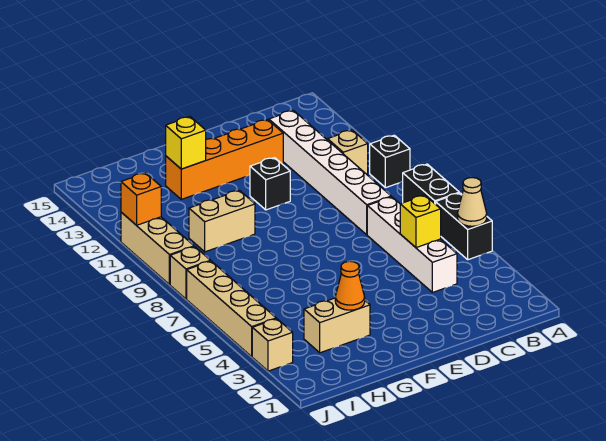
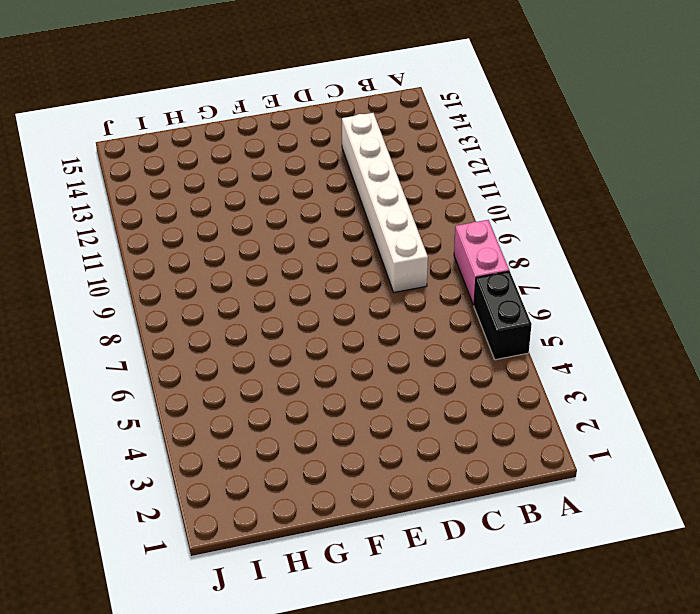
pink 1x2 brick [454,220,509,305] -> black 1x2 brick [403,164,459,204]
none -> black 1x1 brick [370,135,410,188]
none -> tan 1x1 brick [328,130,368,174]
none -> white 1x4 brick [367,197,457,292]

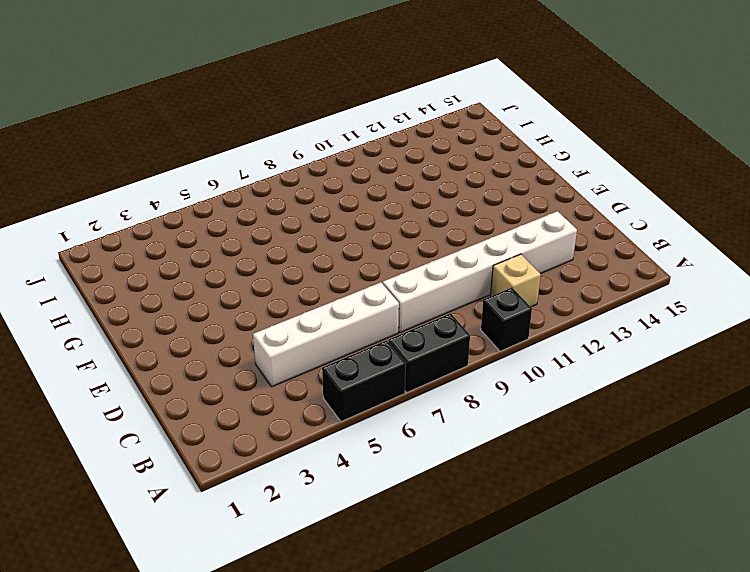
none -> orange 1x4 brick [166,120,283,199]
none -> black 1x1 brick [250,158,290,210]
none -> tan 1x2 brick [304,298,370,353]

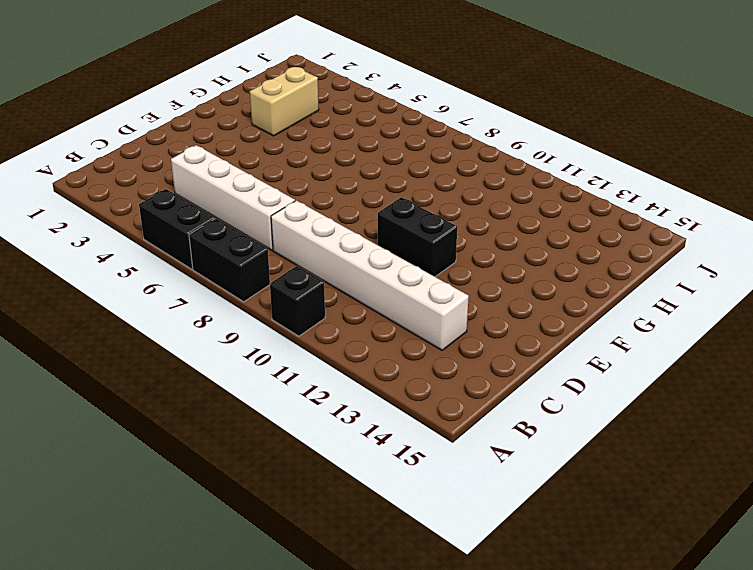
black 1x2 brick [378,197,457,277] -> black 1x1 brick [250,158,290,210]
none -> tan 1x1 brick [328,130,368,174]
none -> orange 1x4 brick [166,120,283,199]
none -> tan 1x2 brick [189,190,255,252]

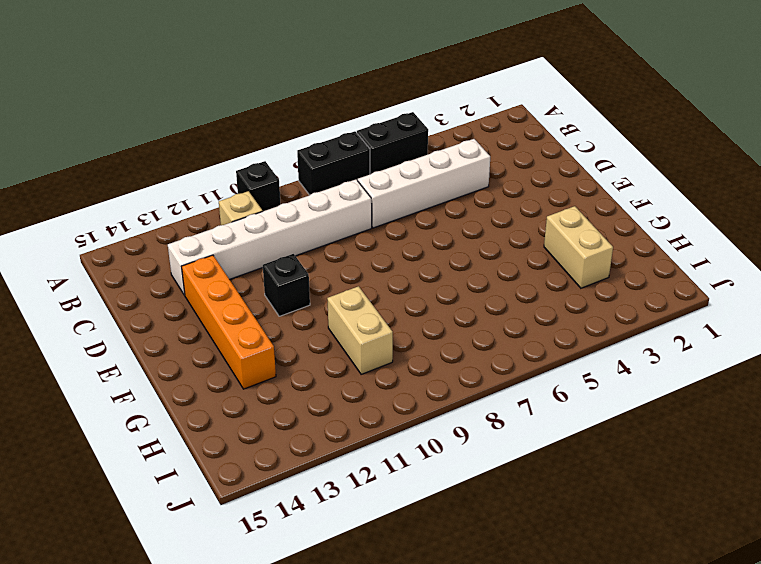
none -> tan 1x1 brick [252,319,293,371]
none -> tan 1x4 brick [187,261,276,356]
none -> tan 1x1 brick [170,247,211,299]

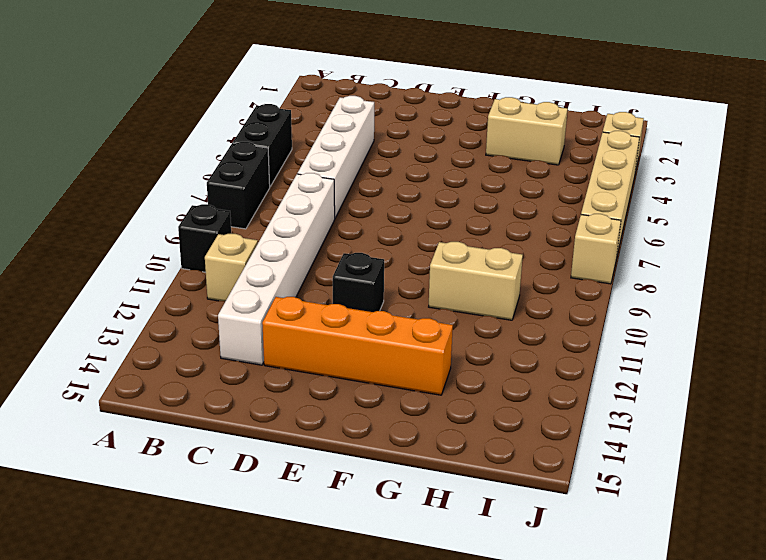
none -> tan 1x3 brick [121,212,194,285]
none -> tan 1x1 cone [458,178,487,226]
none -> yellow 1x1 brick [400,195,441,248]

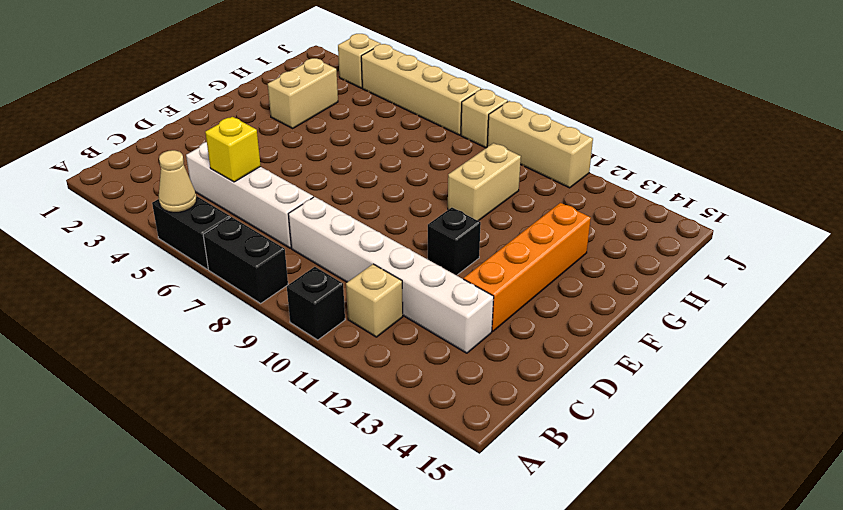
none -> orange 1x1 cone [335,261,365,310]
none -> yellow 1x1 brick [166,117,206,169]
none -> orange 1x1 brick [121,173,161,225]

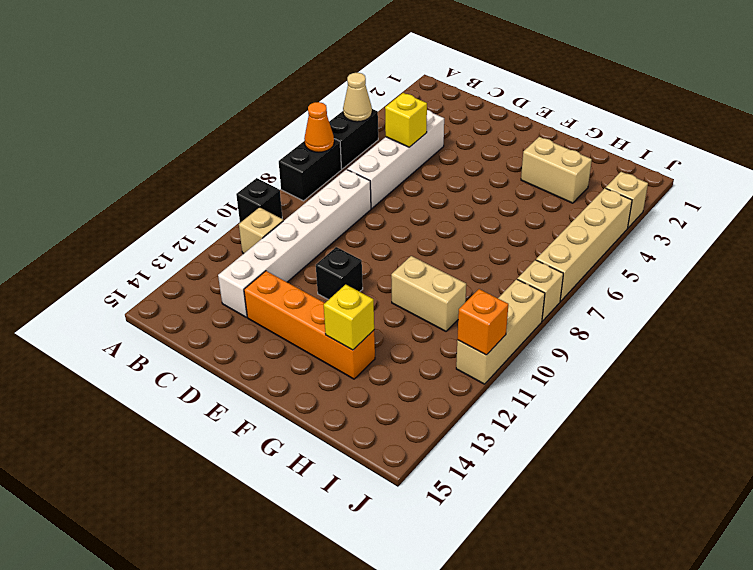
orange 1x1 cone [304,102,334,152] -> orange 1x1 cone moved to [335,261,365,310]

